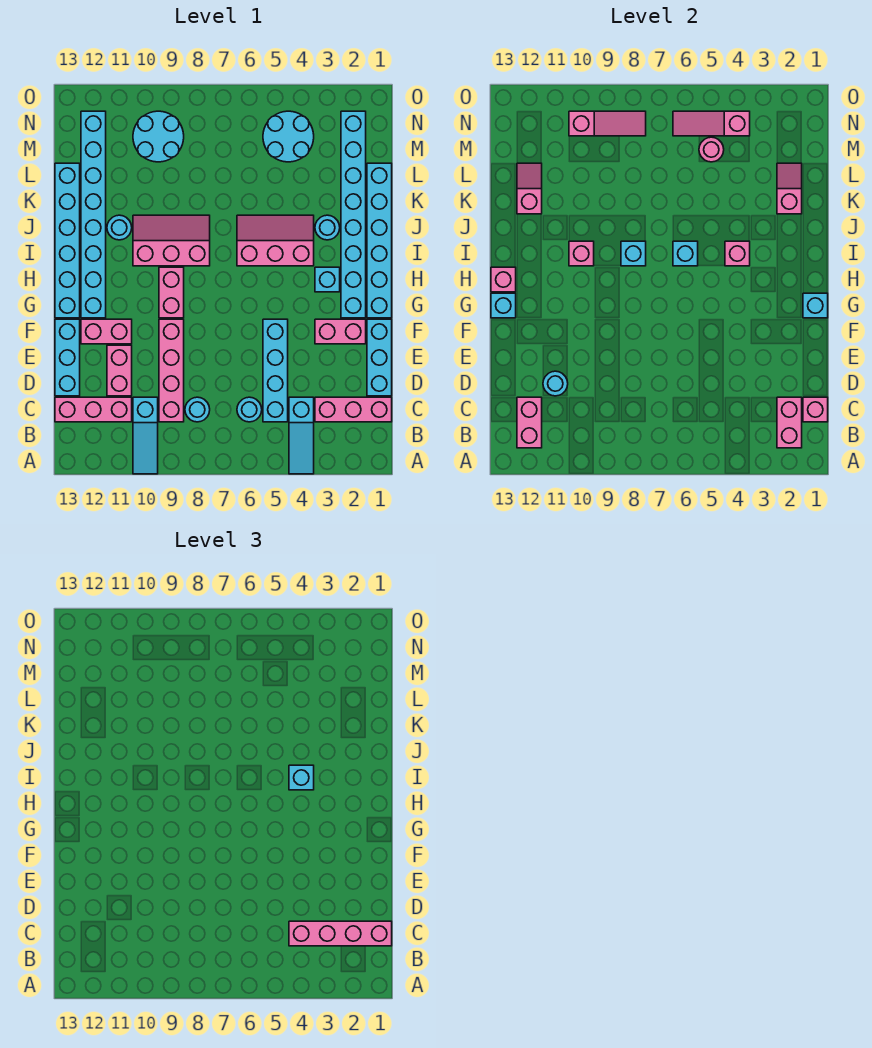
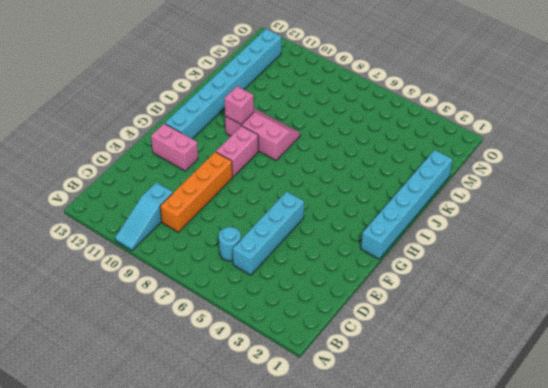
orange 1x4 brick [160,152,232,232] -> pink 1x4 brick [159,319,184,422]
none -> cyan 1x3 slope [289,397,314,474]
none -> pink 1x3 brick [315,397,392,422]
none -> cyan 1x1 round brick [185,397,210,422]
none -> pink 1x3 brick [55,397,132,422]

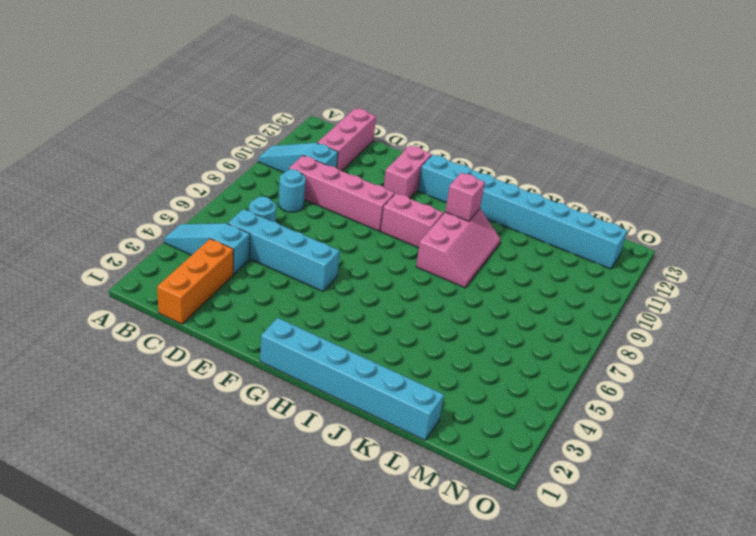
orange 1x3 brick [157,239,234,324] -> pink 1x3 brick [315,397,392,422]
none -> cyan 1x3 brick [367,319,392,396]
none -> pink 1x2 brick [107,345,132,396]
none -> cyan 1x3 brick [55,319,80,396]
none -> pink 1x2 brick [315,319,366,344]

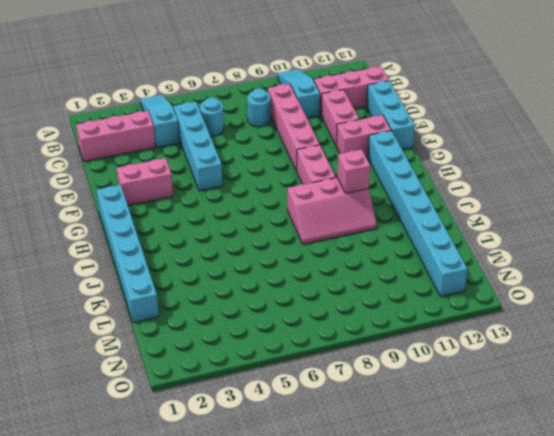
none -> cyan 1x3 brick [367,319,392,396]
none -> cyan 1x8 brick [341,111,366,318]
none -> cyan 1x6 brick [55,163,80,318]
none -> cyan 1x1 brick [315,267,340,292]

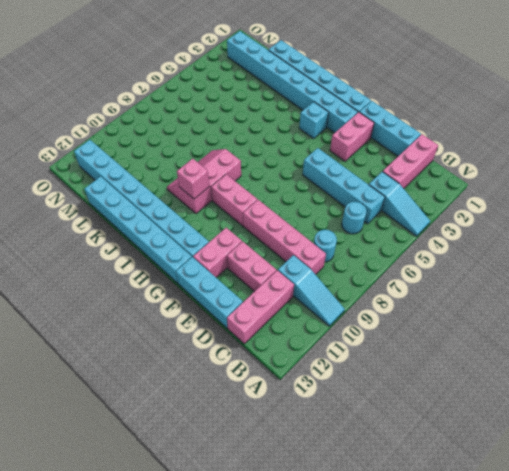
none -> pink 2x3 slope [237,215,314,266]
none -> cyan 1x1 round brick [315,215,340,240]
none -> cyan 1x1 round brick [107,215,132,240]
none -> cyan 2x2 round brick [263,111,314,162]

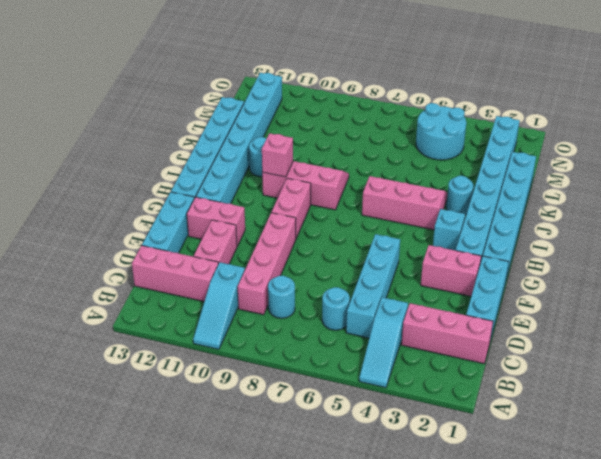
none -> cyan 2x2 round brick [133,111,184,162]
none -> pink 1x2 brick [777,397,802,448]
none -> pink 1x2 brick [517,397,542,448]
none -> pink 1x1 brick [803,397,828,422]

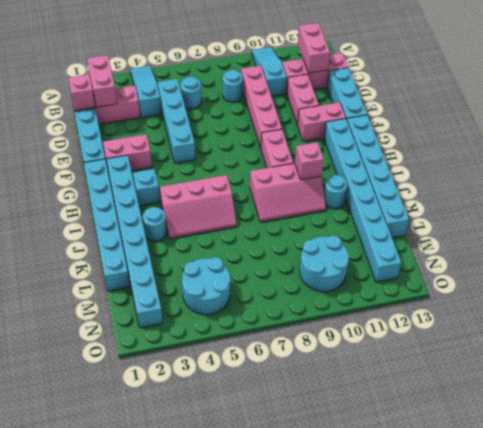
none -> cyan 1x1 round brick [543,371,568,396]
none -> cyan 1x1 brick [803,293,828,318]
none -> cyan 1x1 brick [491,293,516,318]
none -> pink 1x1 brick [491,267,516,292]

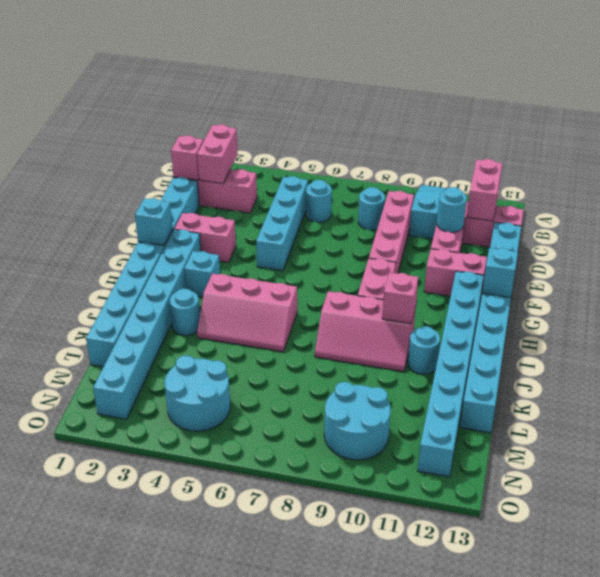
none -> cyan 1x3 slope [289,397,314,474]
none -> pink 1x1 brick [491,267,516,292]
none -> pink 1x1 brick [725,241,750,266]
none -> cyan 1x1 brick [673,241,698,266]

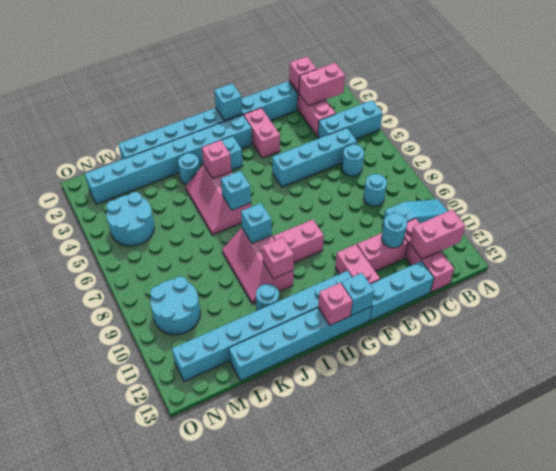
cyan 1x3 brick [318,100,382,139] -> cyan 1x3 slope [289,397,314,474]
none -> pink 1x4 brick [159,319,184,422]
none -> pink 1x2 slope [777,163,802,214]
none -> pink 1x2 slope [517,163,542,214]
none -> pink 1x1 round brick [699,137,724,162]

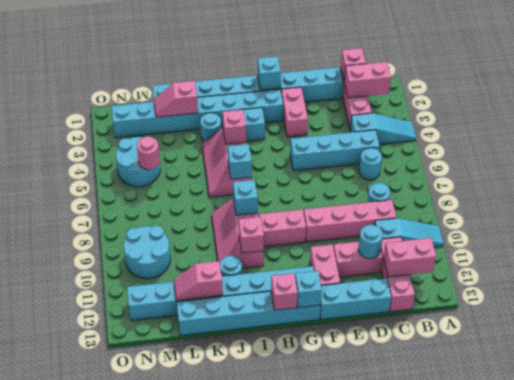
none -> pink 1x3 slope [673,111,750,136]
none -> pink 1x3 slope [569,111,646,136]
none -> pink 1x4 brick [289,921,392,946]
none -> cyan 1x1 brick [289,765,314,790]

